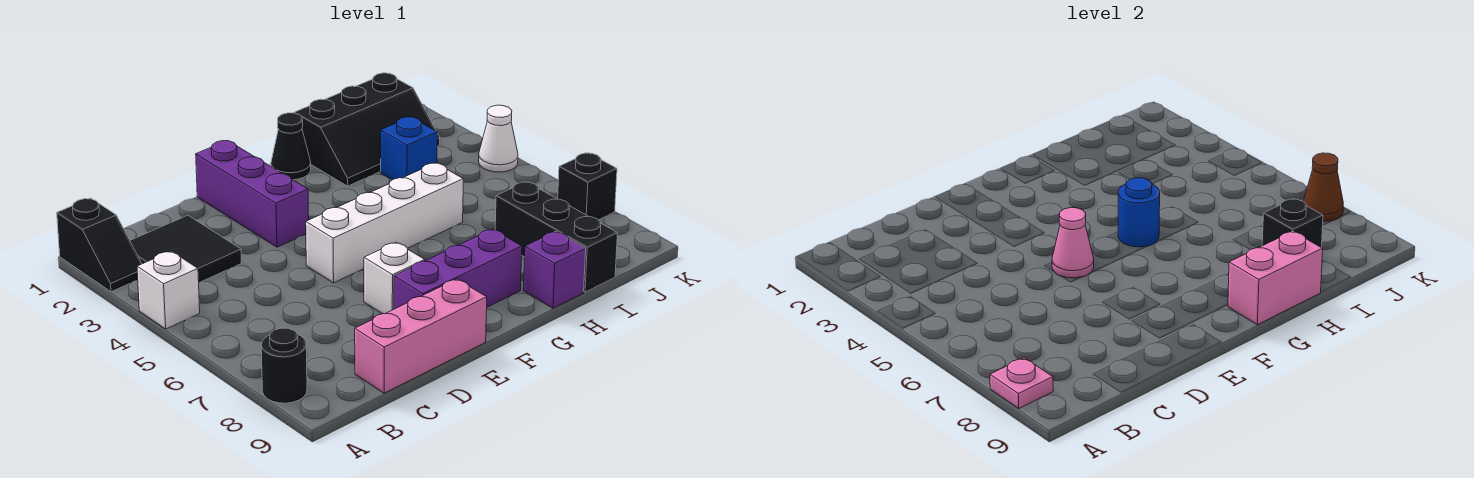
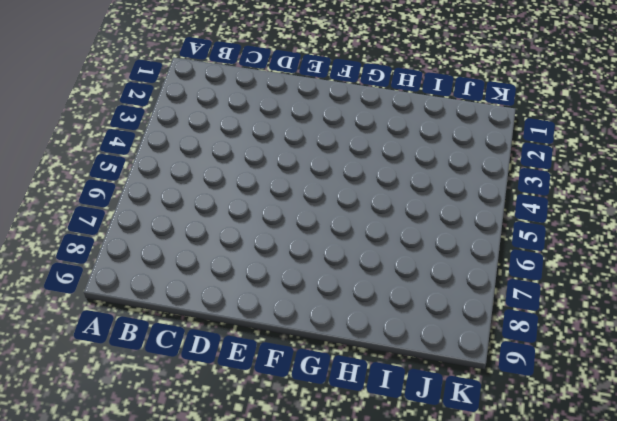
none -> black 1x2 slope [57,198,142,292]
none -> white 1x1 brick [137,251,200,329]
none -> black 1x1 round brick [261,328,307,403]

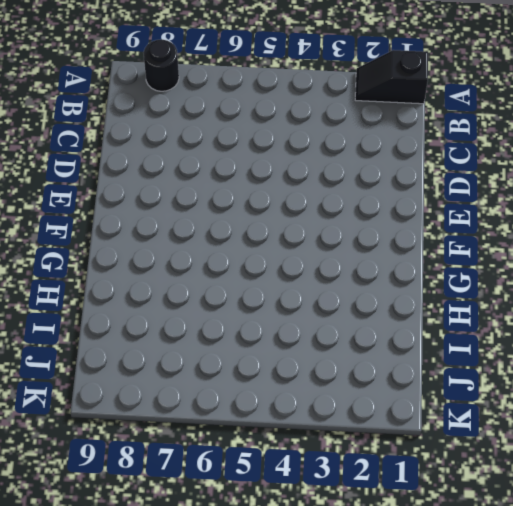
none -> white 1x1 brick [137,251,200,329]
none -> black 2x2 tile [130,215,241,282]
none -> pink 1x3 brick [355,279,487,393]

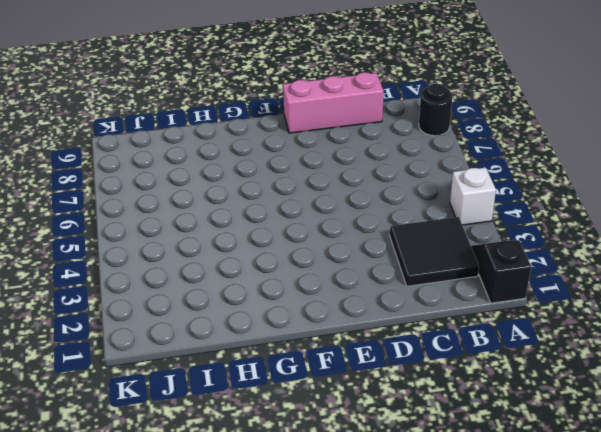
none -> purple 1x3 brick [196,141,309,247]
none -> white 1x4 brick [306,163,464,283]
none -> white 1x1 brick [364,242,425,314]

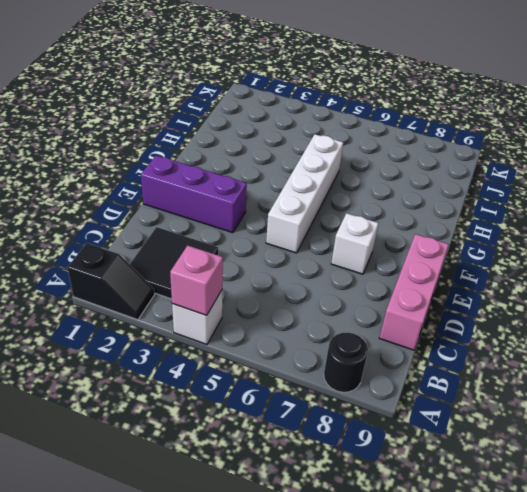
pink 1x1 brick [170,246,223,315] -> none
none -> purple 1x3 brick [394,229,522,309]
none -> black 1x1 cone [271,113,311,180]
none -> black 2x3 slope [294,73,440,186]

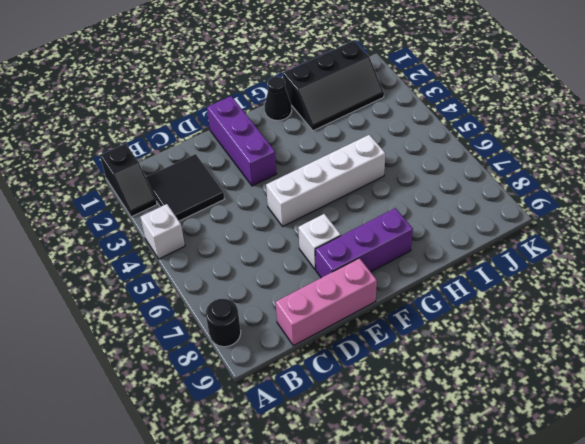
none -> purple 1x1 brick [523,231,586,308]
none -> blue 1x1 brick [381,117,437,180]
none -> black 1x3 brick [495,182,617,292]

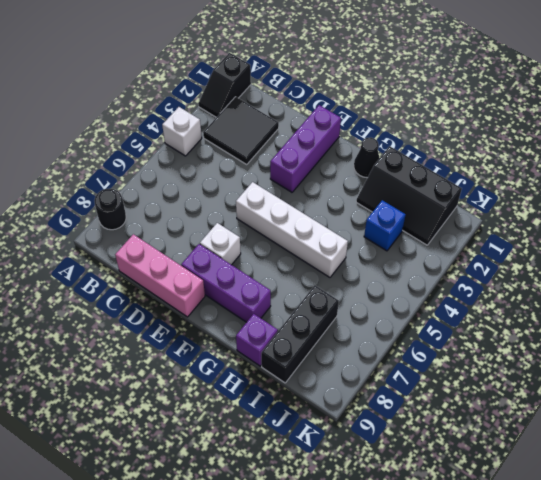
none -> white 1x1 cone [479,105,518,172]
none -> black 1x1 brick [558,153,617,220]
none -> pink 1x1 plate [990,358,1053,408]

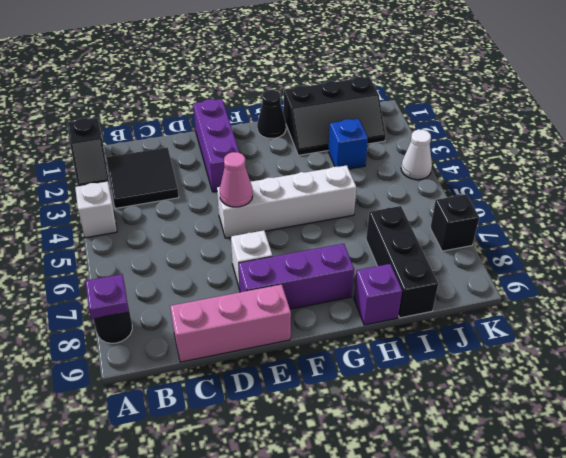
purple 1x1 plate [85,274,129,319] -> pink 1x1 plate [990,358,1053,408]
none -> blue 1x1 round brick [1118,178,1160,247]
none -> pink 1x2 brick [1228,231,1323,325]
none -> black 1x1 brick [1262,199,1323,247]

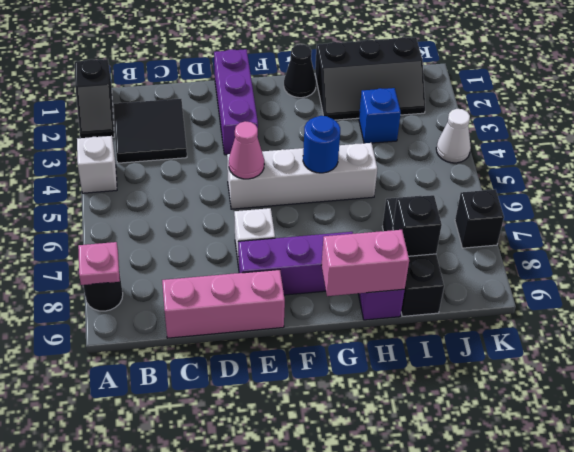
none -> brown 1x1 cone [1303,153,1343,221]

